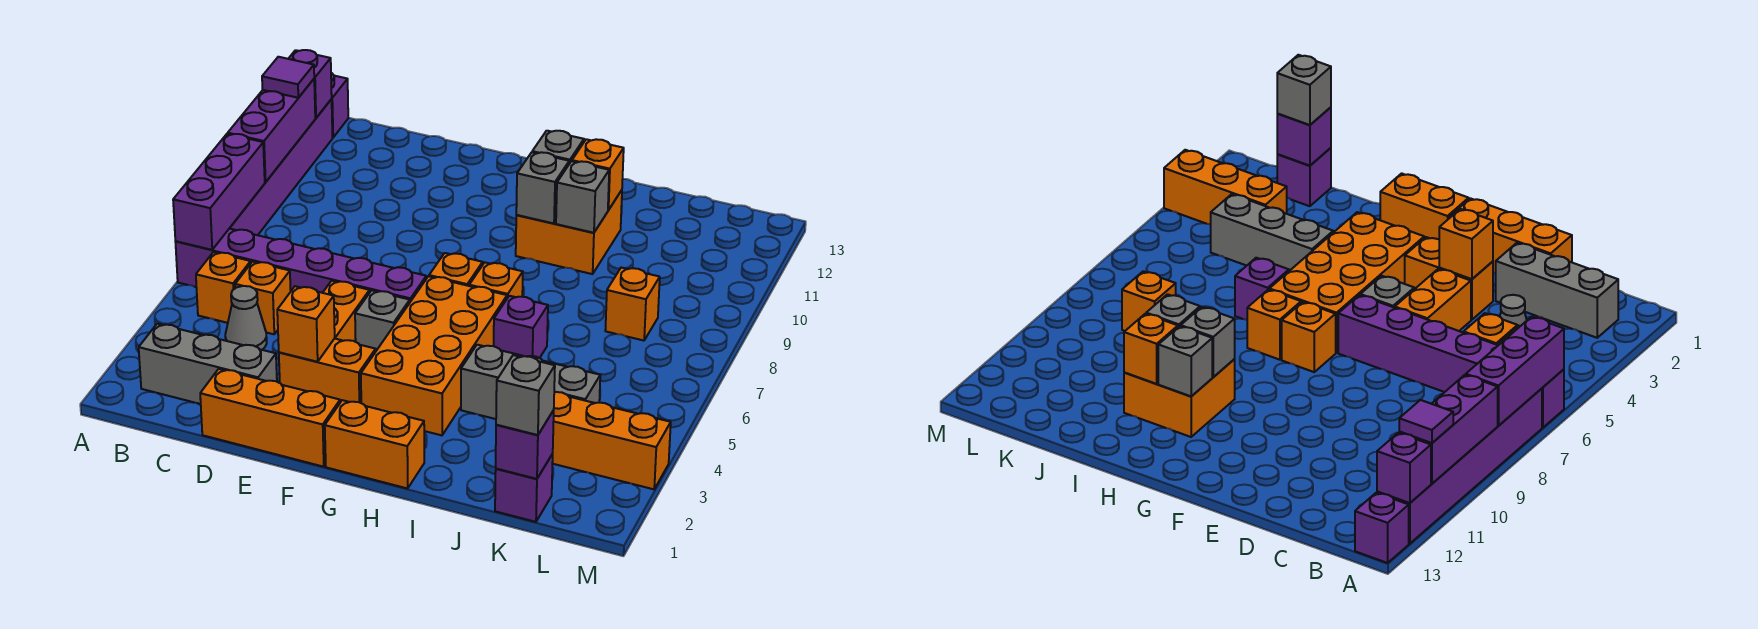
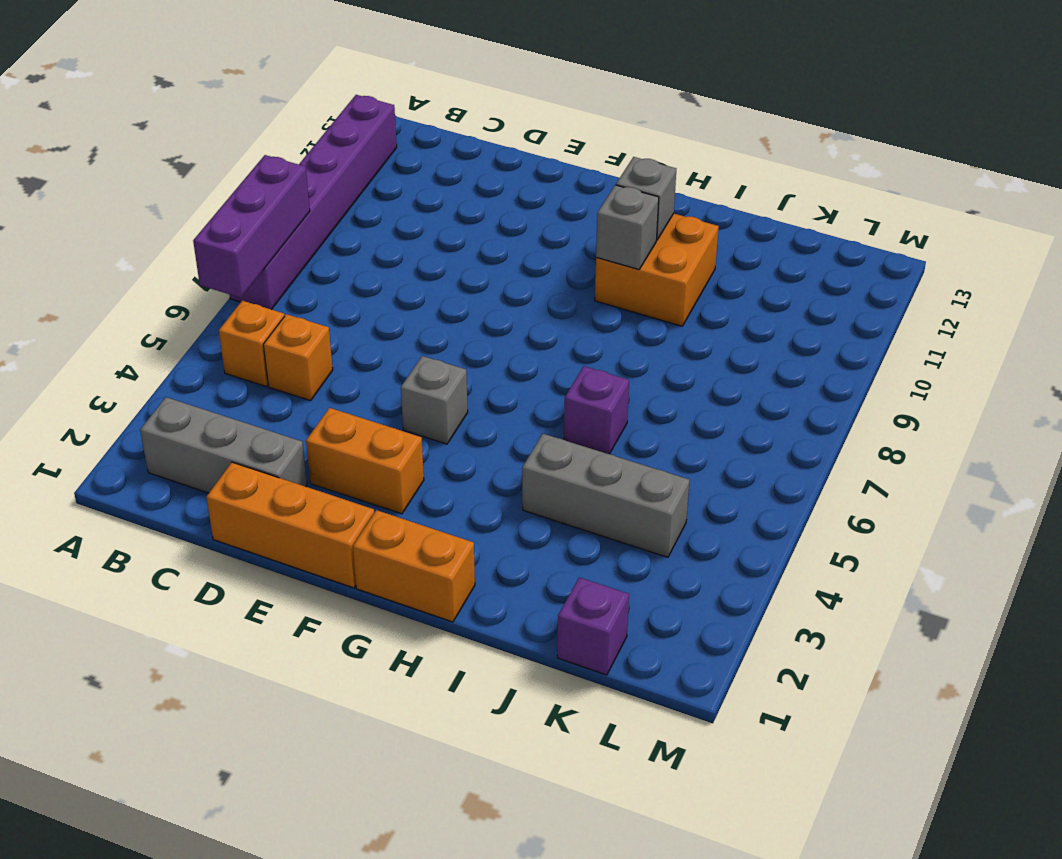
none -> purple 1x6 brick [176,229,426,302]
none -> purple 1x1 brick [331,73,348,138]
none -> grey 1x1 cone [225,286,267,350]
none -> orange 1x2 brick [323,281,370,342]

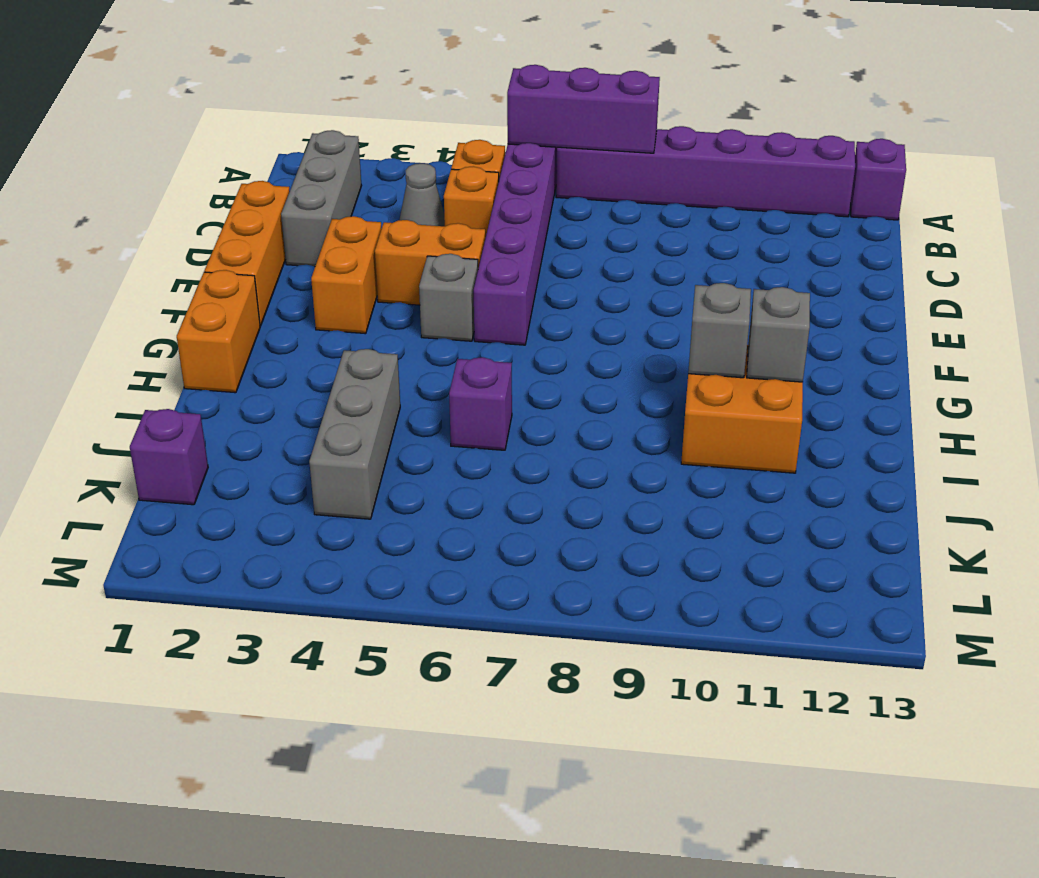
none -> orange 2x4 brick [361,276,507,435]
none -> orange 1x1 brick [429,253,483,286]
none -> orange 1x1 brick [469,262,523,298]
none -> orange 1x3 brick [552,392,671,489]

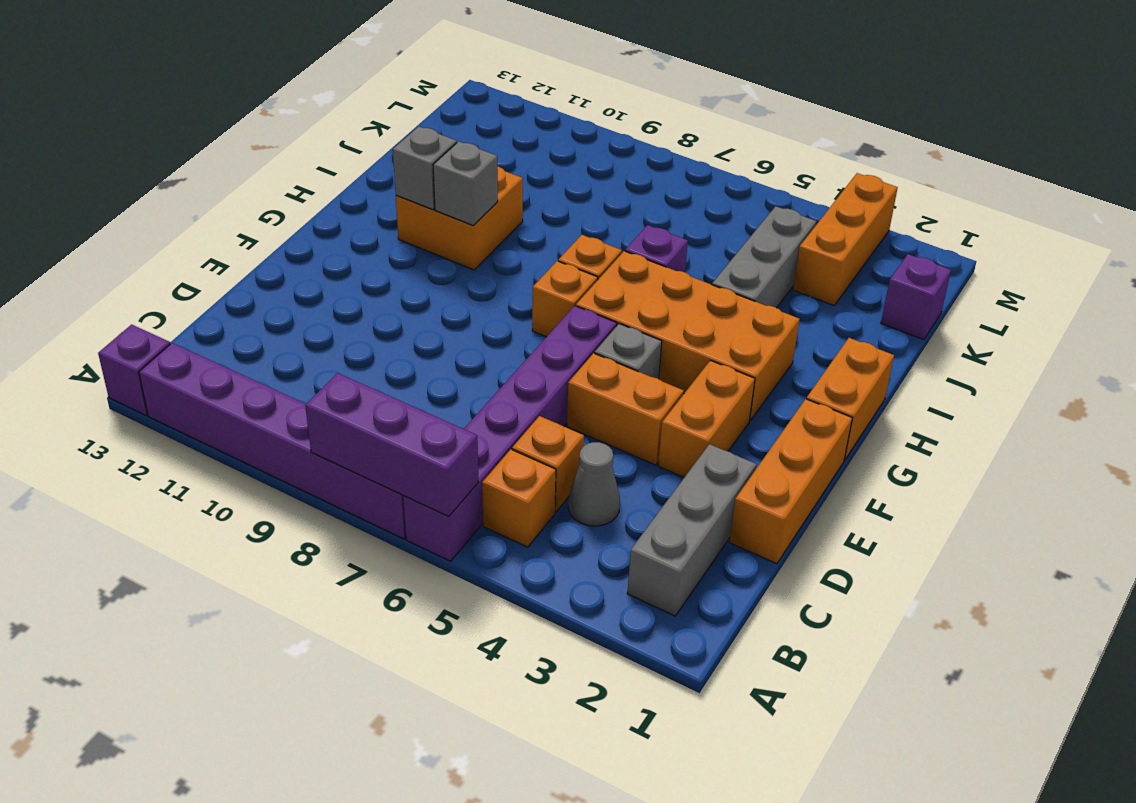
none -> orange 1x1 brick [605,268,660,341]
none -> purple 1x3 brick [228,79,315,182]
none -> purple 1x1 brick [288,50,332,118]
none -> orange 1x1 brick [277,286,335,362]

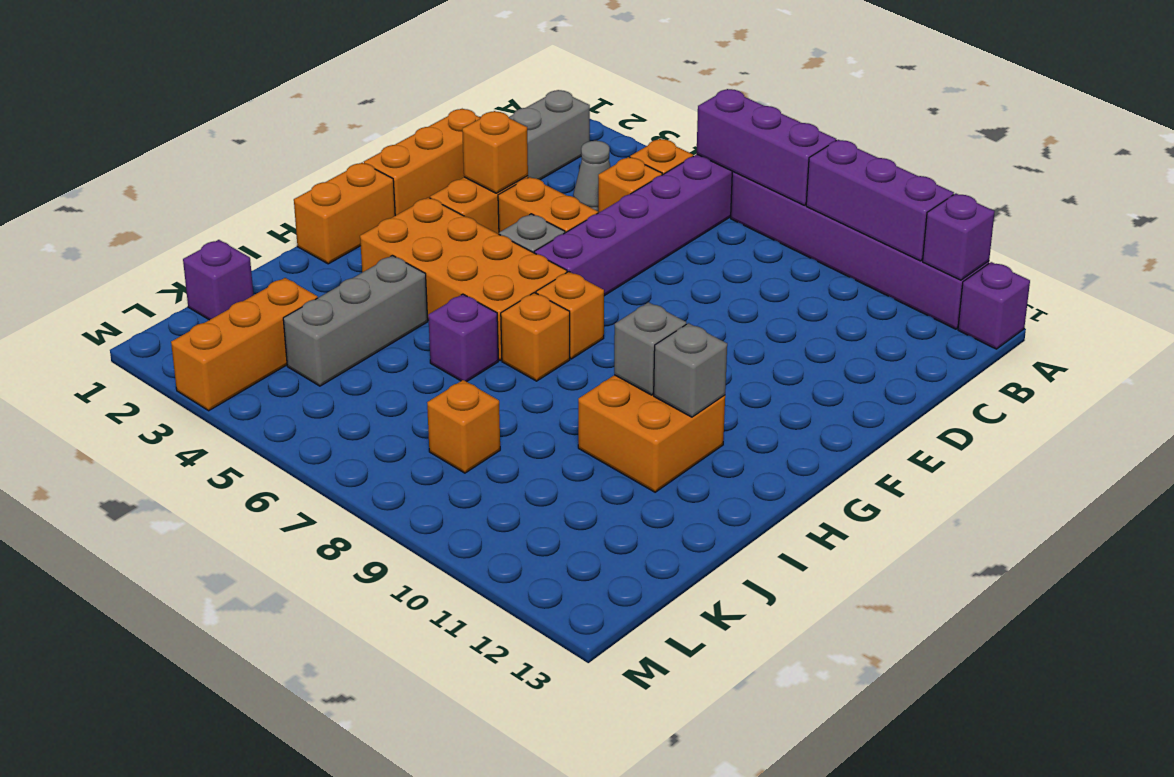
none -> grey 1x1 brick [556,161,609,233]
none -> orange 1x1 brick [572,139,624,210]
none -> purple 1x1 brick [496,410,554,479]
none -> purple 1x1 tile [262,57,314,98]

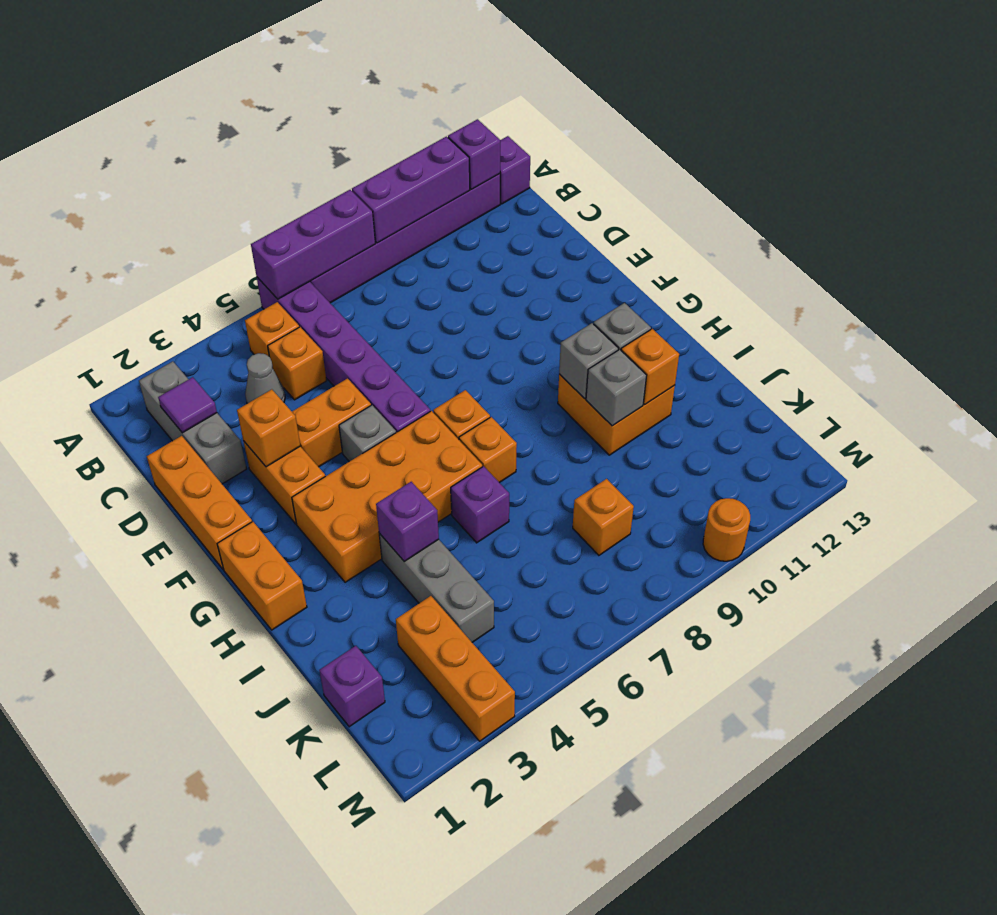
purple 1x1 tile [158,377,217,433] -> purple 1x1 tile moved to [262,57,314,98]
purple 1x1 brick [376,482,439,562] -> purple 1x1 brick moved to [496,410,554,479]
orange 1x1 round brick [703,498,750,561] -> none
none -> grey 1x1 brick [496,355,555,435]

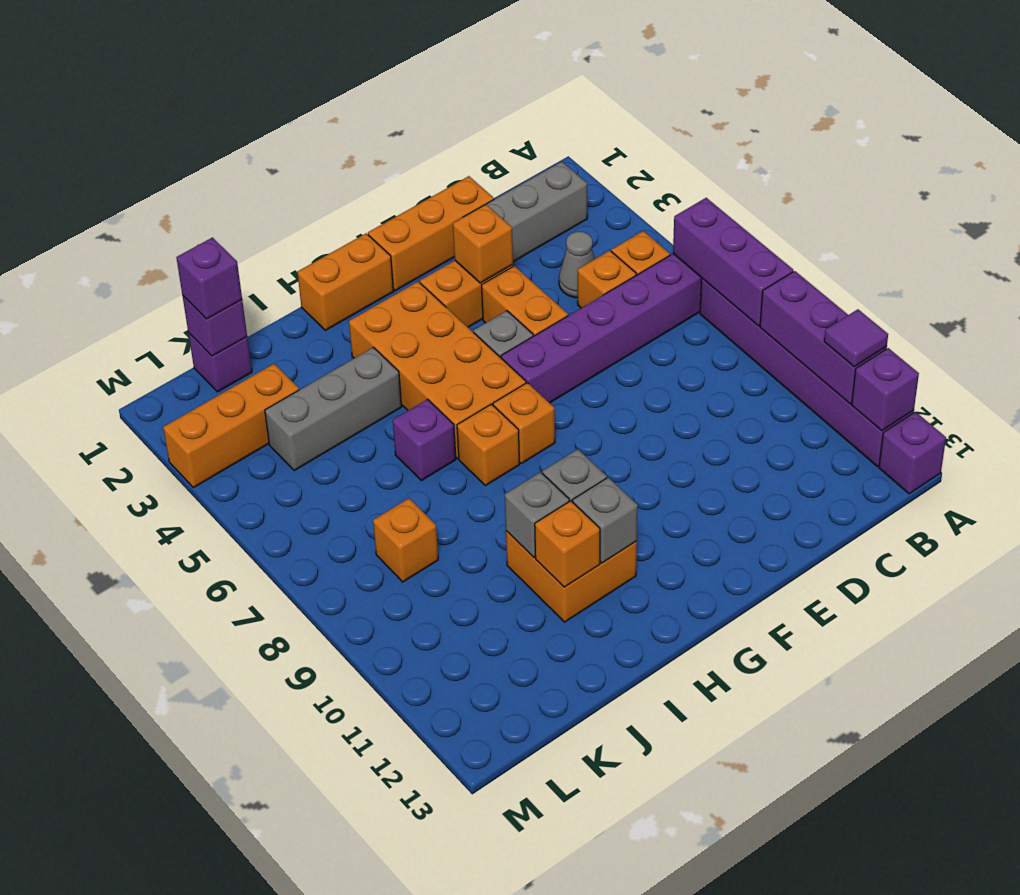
purple 1x1 brick [176,238,242,319] -> grey 1x1 brick [496,355,555,435]

